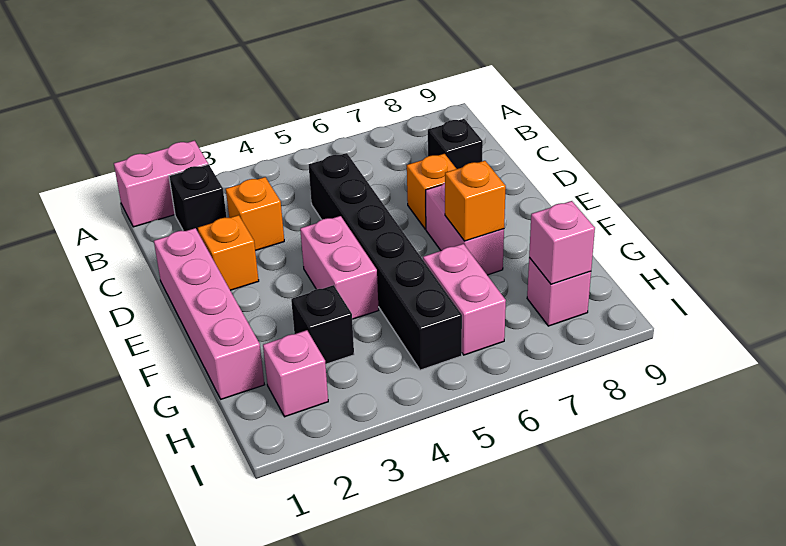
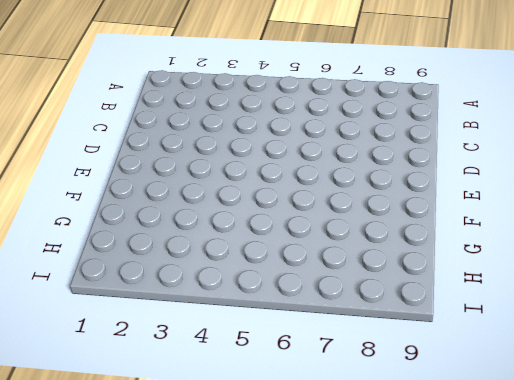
none -> pink 1x2 brick [114,141,208,227]
none -> black 1x1 brick [169,164,227,231]
none -> orange 1x1 brick [226,177,284,251]

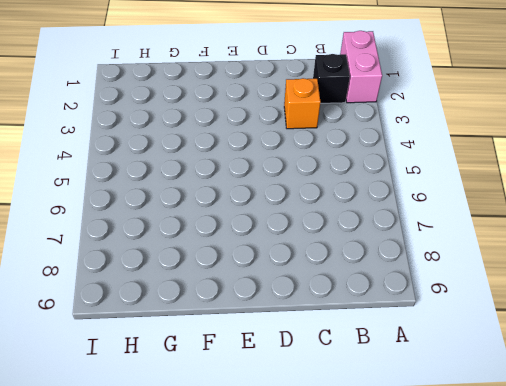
none -> black 1x6 brick [309,153,462,370]
none -> black 1x1 brick [428,119,483,169]
none -> pink 1x4 brick [154,228,264,399]

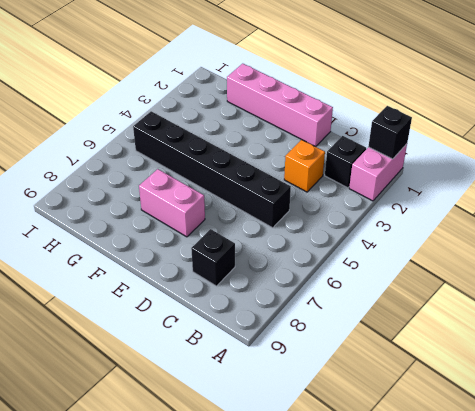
black 1x1 brick [368,106,412,159] -> black 1x1 brick moved to [291,285,354,364]
none -> orange 1x1 brick [198,215,259,290]
none -> orange 1x1 brick [407,154,456,229]
none -> pink 1x2 brick [300,216,379,319]

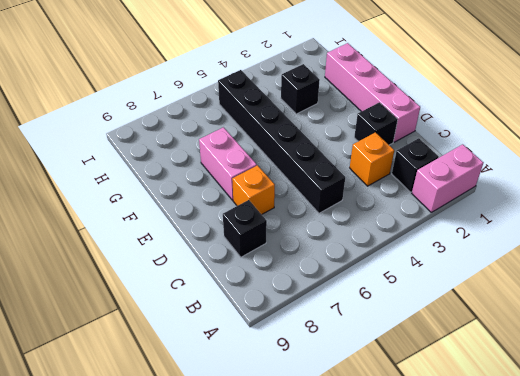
black 1x1 brick [354,102,398,145] -> orange 1x1 brick [198,215,259,290]
none -> pink 1x2 brick [300,216,379,319]
none -> pink 1x2 brick [423,244,506,355]
none -> pink 1x1 brick [263,330,328,417]

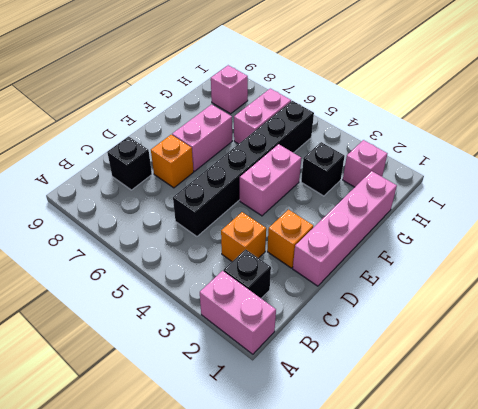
none -> orange 1x1 brick [445,161,506,241]
none -> pink 1x1 brick [529,201,595,284]

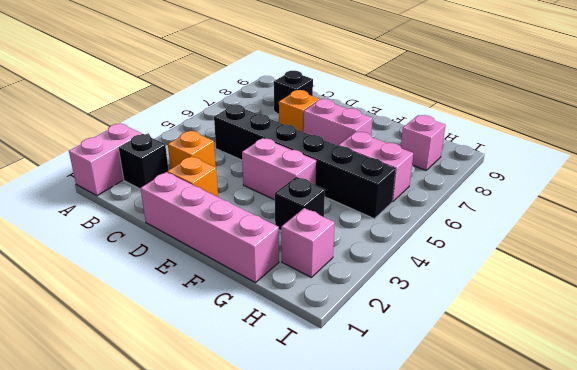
none -> orange 1x1 brick [445,161,506,241]
none -> pink 1x1 brick [529,201,595,284]

